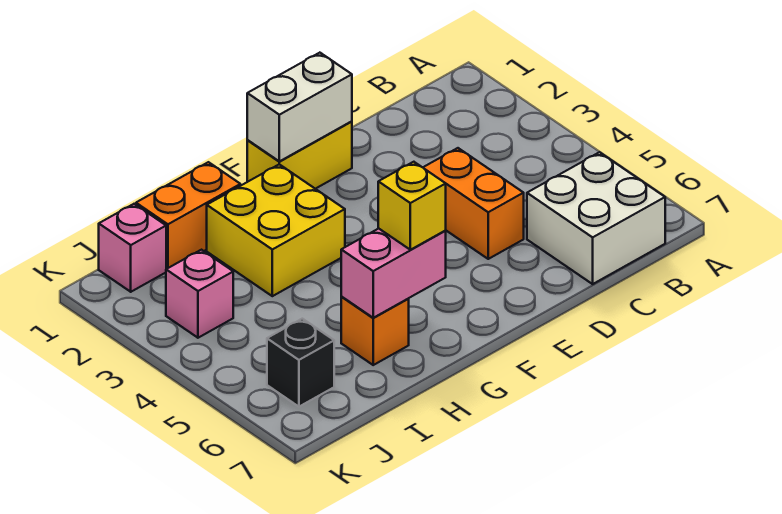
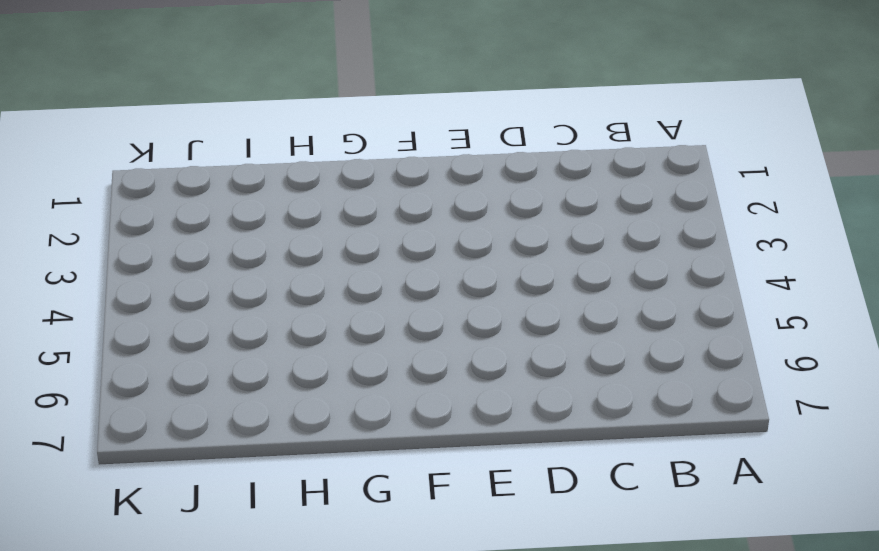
none -> white 2x2 brick [527,152,665,284]
none -> orange 1x2 brick [423,148,524,259]
none -> yellow 1x2 brick [247,121,352,189]

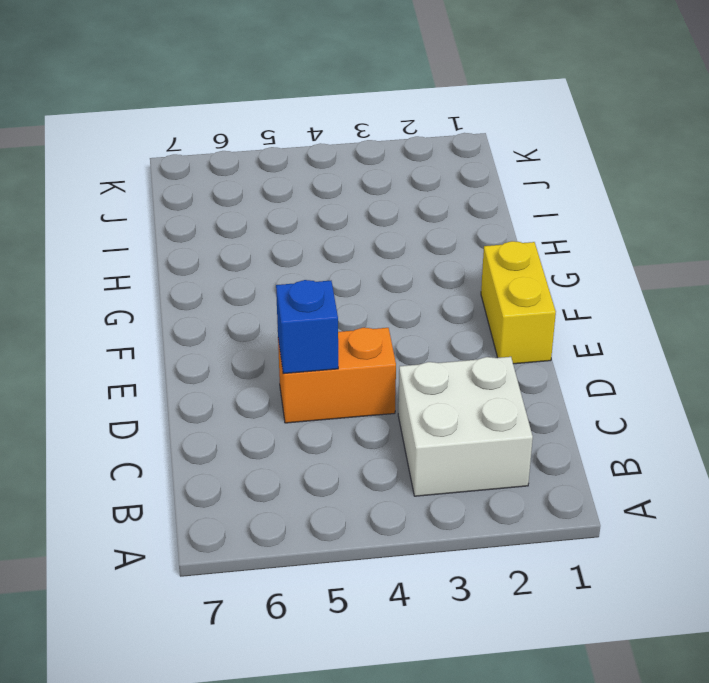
white 2x2 brick [398,357,533,496] -> white 2x2 brick moved to [527,152,665,284]
blue 1x1 brick [276,280,338,374] -> none
none -> yellow 2x2 brick [207,164,345,296]
none -> orange 1x2 brick [136,162,240,269]
none -> orange 1x1 brick [341,297,409,365]

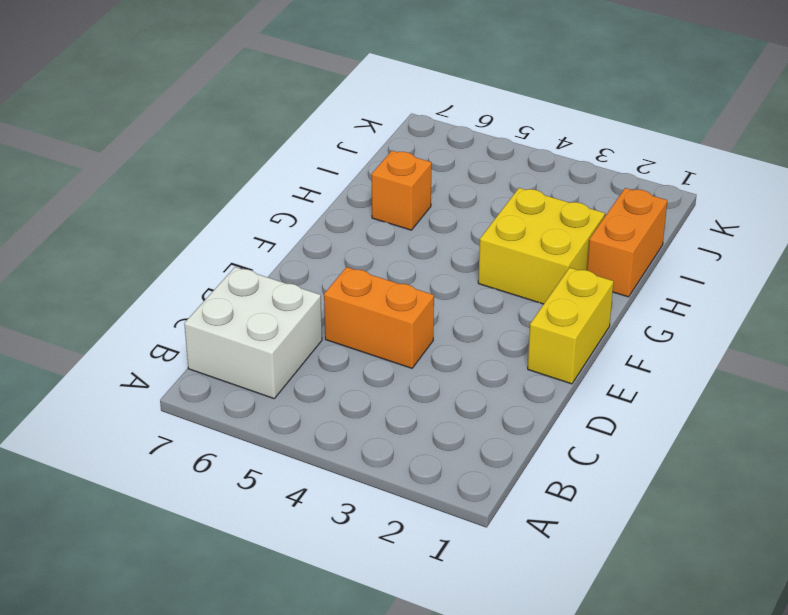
none -> pink 1x1 brick [99,204,166,292]
none -> pink 1x1 brick [166,250,233,338]
none -> black 1x1 brick [267,319,334,407]

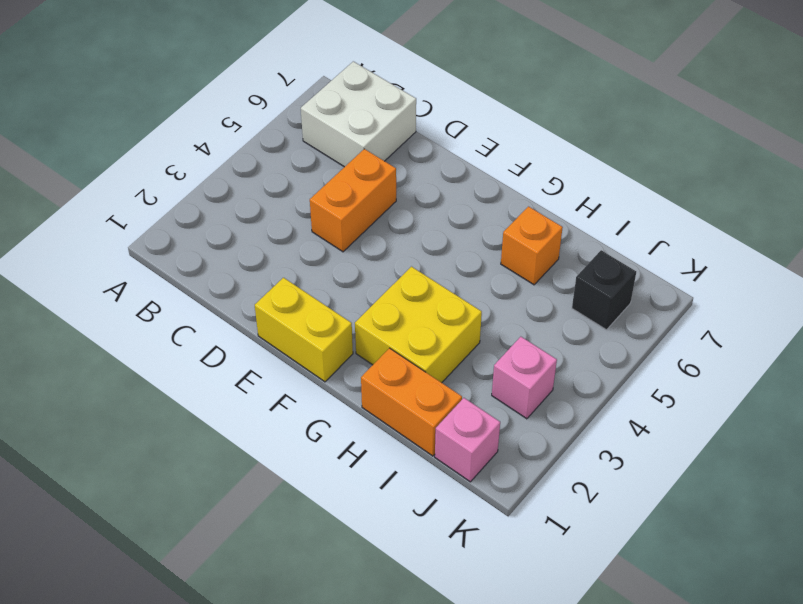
none -> white 1x2 brick [247,53,352,161]
none -> pink 1x2 brick [341,228,446,318]
none -> yellow 1x1 brick [378,162,446,250]

